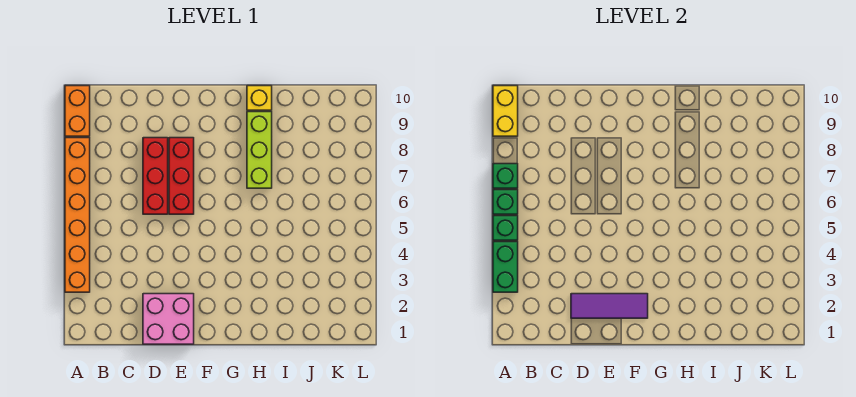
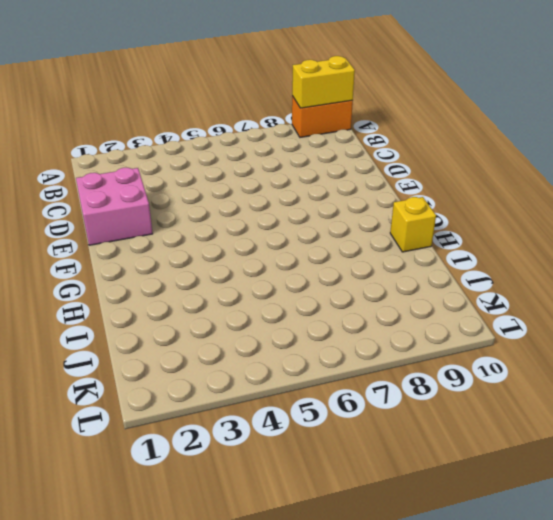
none -> orange 1x6 brick [65,138,90,292]
none -> red 1x3 brick [143,138,168,214]
none -> red 1x3 brick [169,138,194,214]

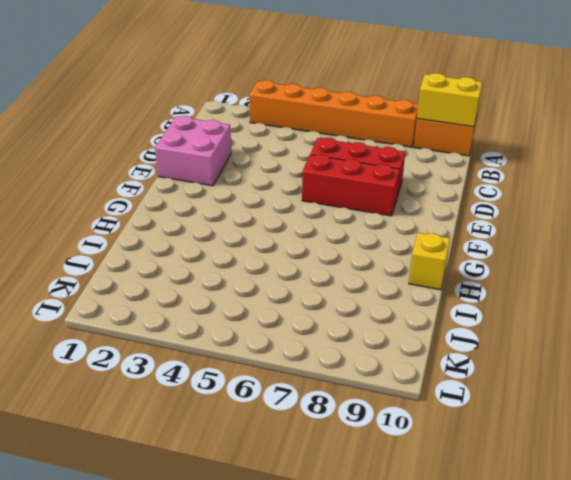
none -> lime 1x3 brick [247,112,272,188]
none -> green 1x2 brick [493,242,518,292]
none -> green 1x1 brick [493,216,518,240]

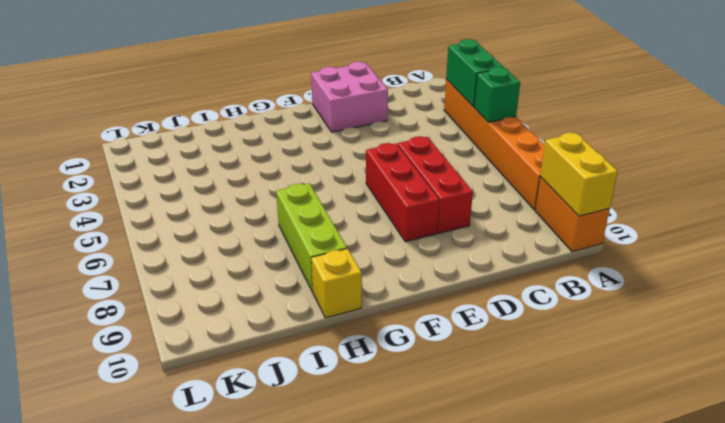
none -> green 1x1 brick [493,190,518,214]
none -> green 1x1 brick [493,164,518,188]
none -> purple 1x3 tile [571,294,648,318]

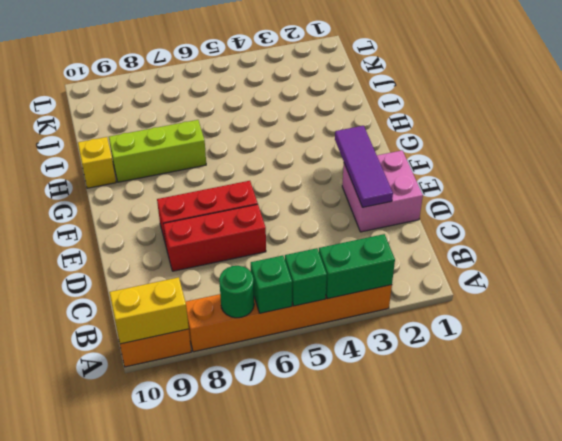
green 1x1 round brick [219,266,254,318] -> green 1x1 brick [493,164,518,188]

